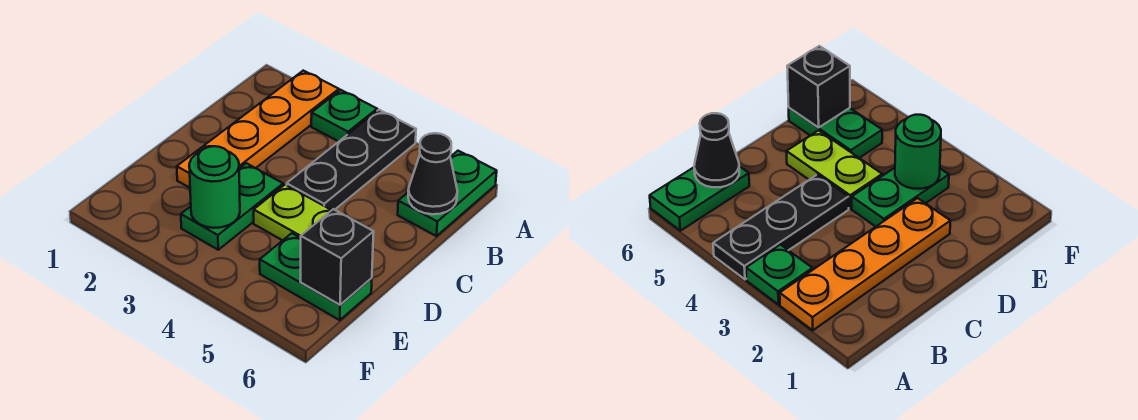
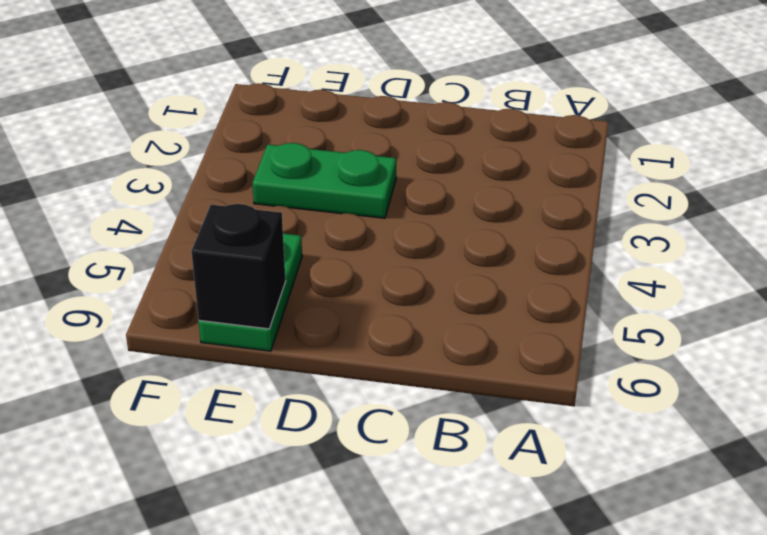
none -> orange 1x4 plate [177,71,339,188]
none -> green 1x1 plate [311,90,377,141]

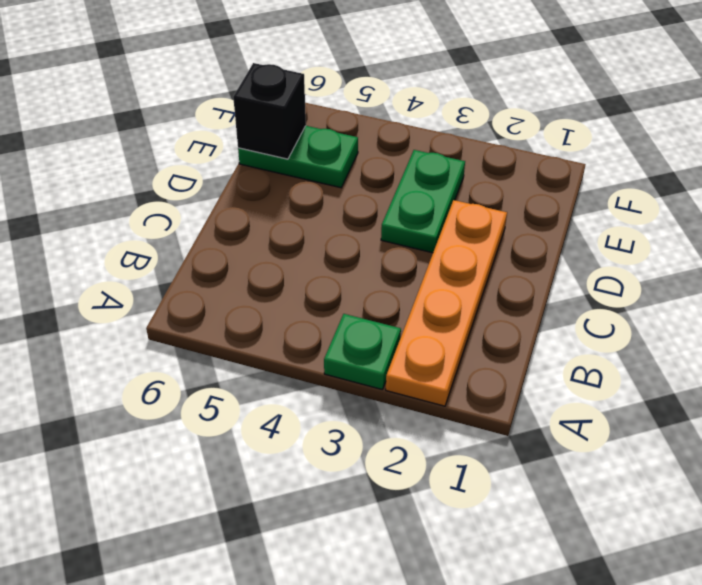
none -> black 1x3 plate [287,110,416,210]
none -> green 1x2 plate [398,151,497,236]

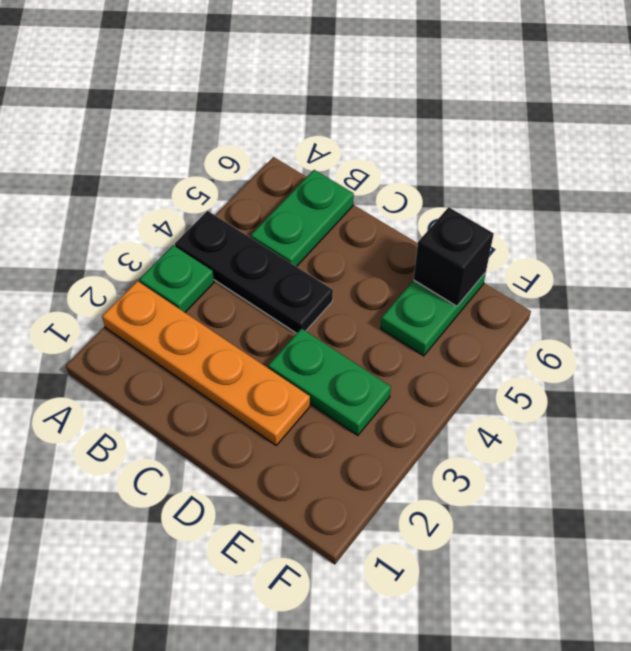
green 1x2 plate [251,170,354,267] -> green 1x2 plate turned to [398,151,497,236]
none -> lime 1x2 plate [254,185,332,240]
none -> black 1x1 cone [408,133,458,214]

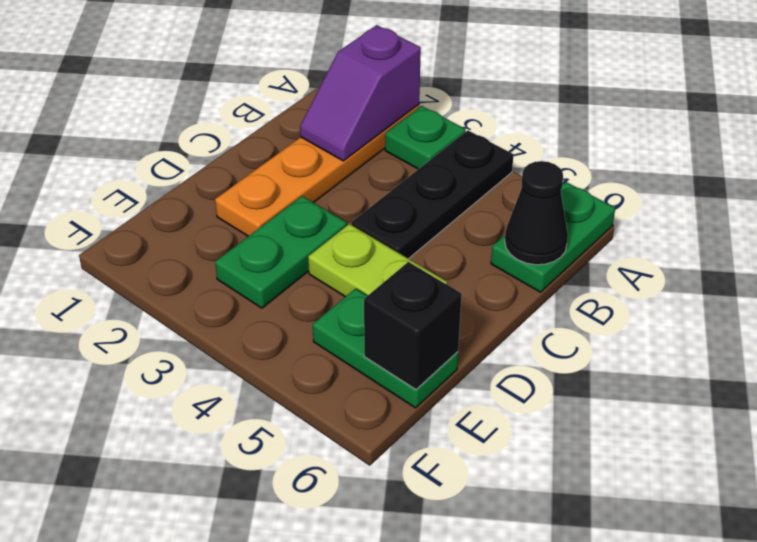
purple 1x2 slope [300,25,421,161] -> none
none -> green 1x1 round brick [189,146,240,228]

